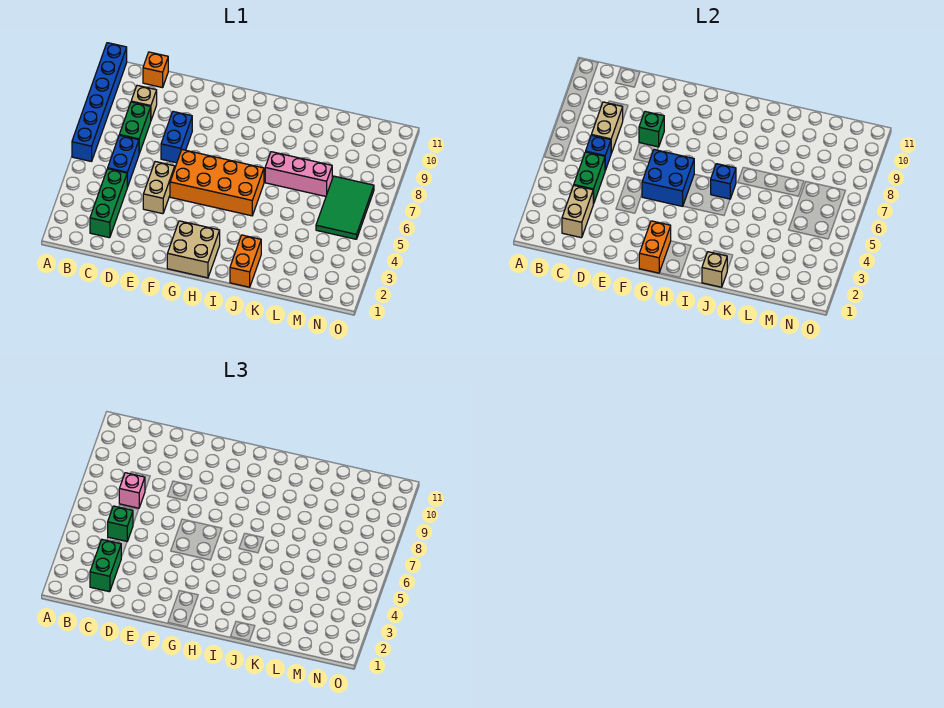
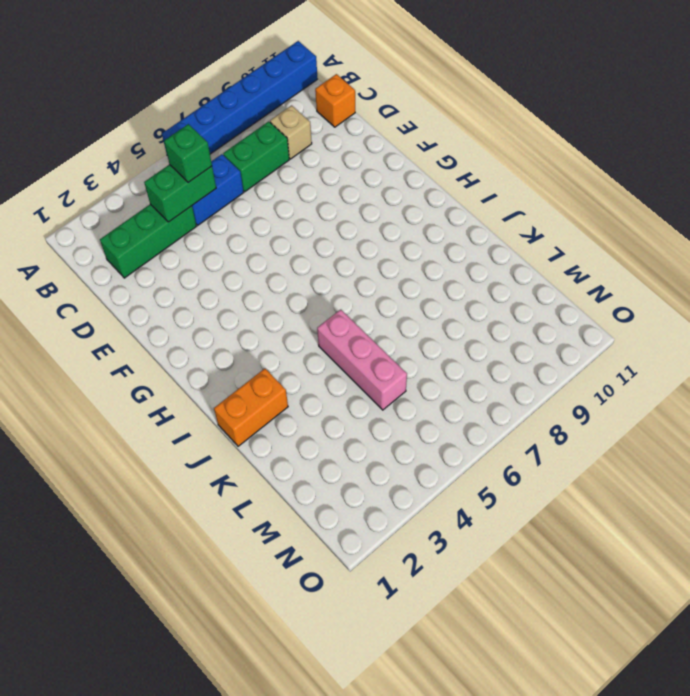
pink 1x3 brick [317,310,407,410] -> pink 1x3 brick moved to [265,152,332,196]
none -> tan 1x2 brick [143,162,175,214]
none -> blue 1x2 brick [161,112,192,163]
none -> orange 2x4 brick [170,150,264,216]

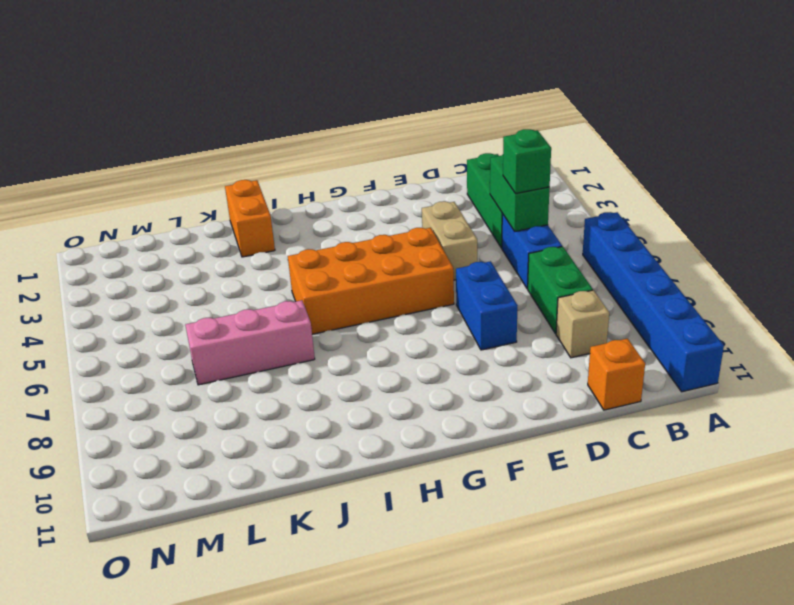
none -> tan 2x2 brick [167,221,220,278]
none -> green 2x3 tile [316,176,374,239]
none -> tan 1x2 brick [562,185,593,238]

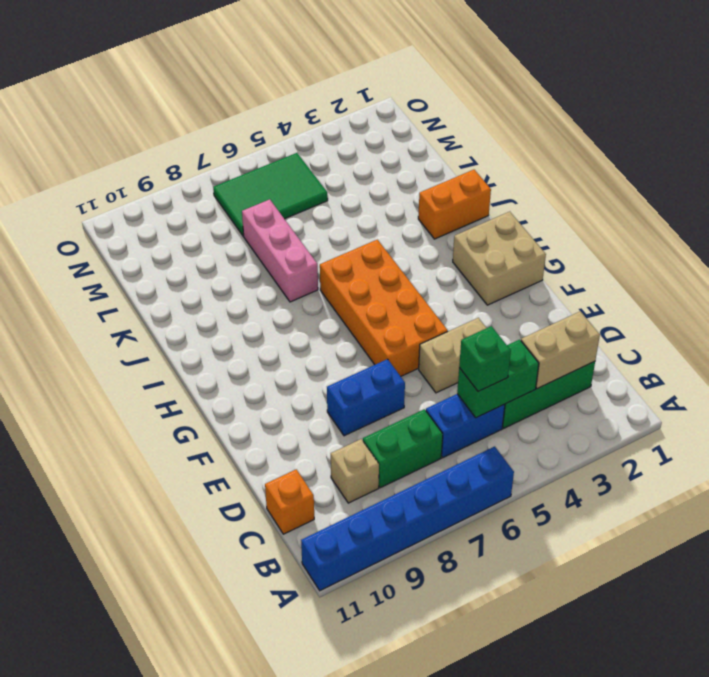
none -> blue 1x1 brick [586,135,611,170]
none -> tan 1x2 brick [592,102,623,153]
none -> green 1x1 brick [639,112,664,147]

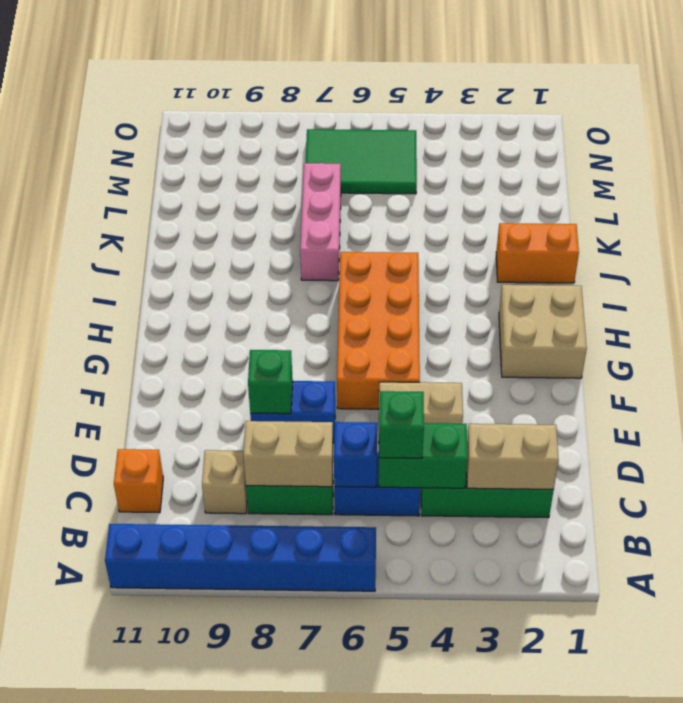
none -> blue 2x2 brick [642,150,694,206]
none -> orange 1x2 brick [639,221,671,273]
none -> blue 1x1 brick [711,164,736,199]

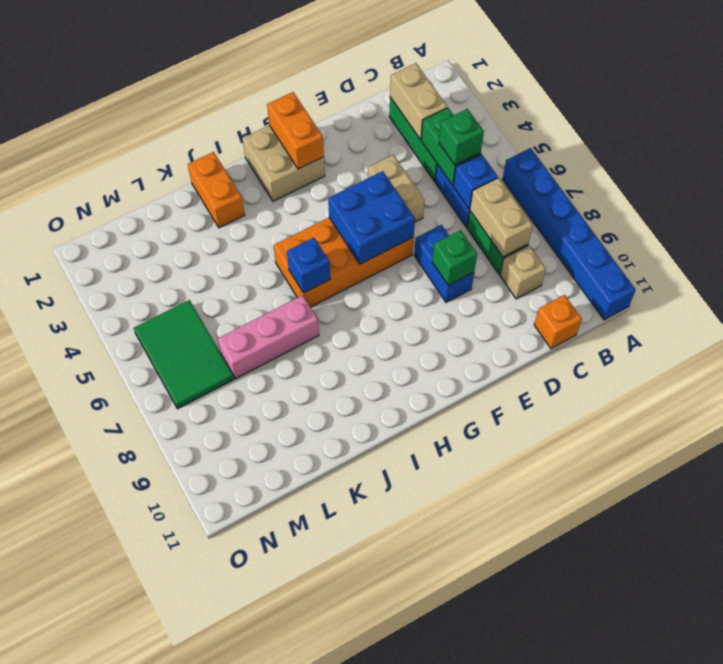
none -> tan 1x1 brick [702,252,727,287]
none -> green 1x2 brick [90,540,121,592]
none -> pink 1x1 brick [119,473,145,508]

